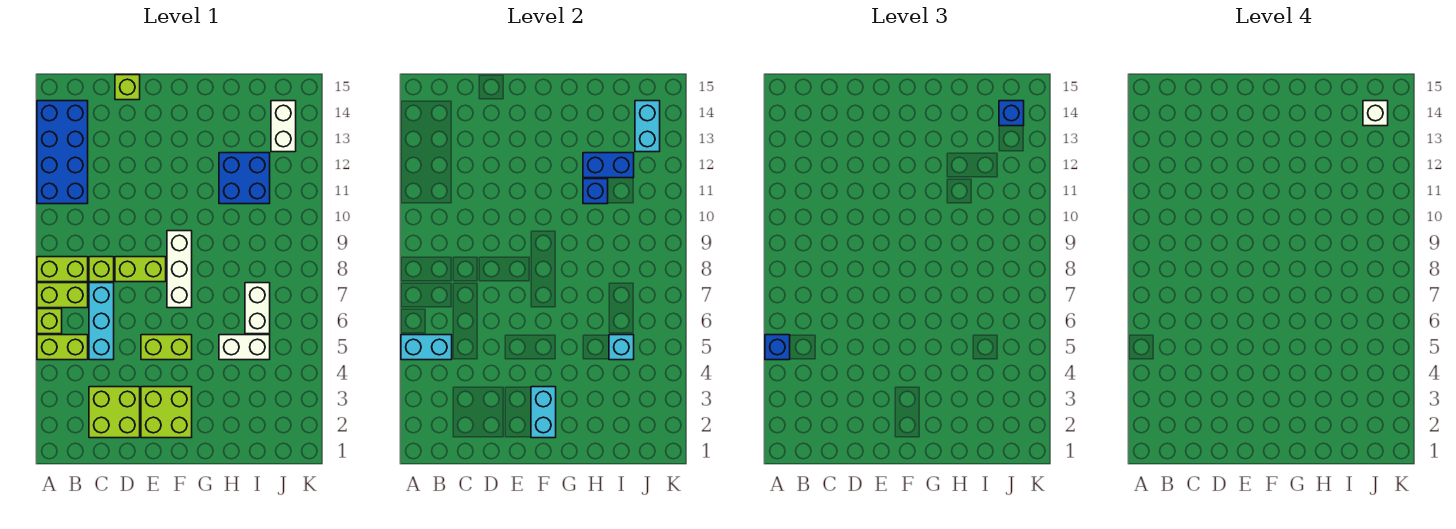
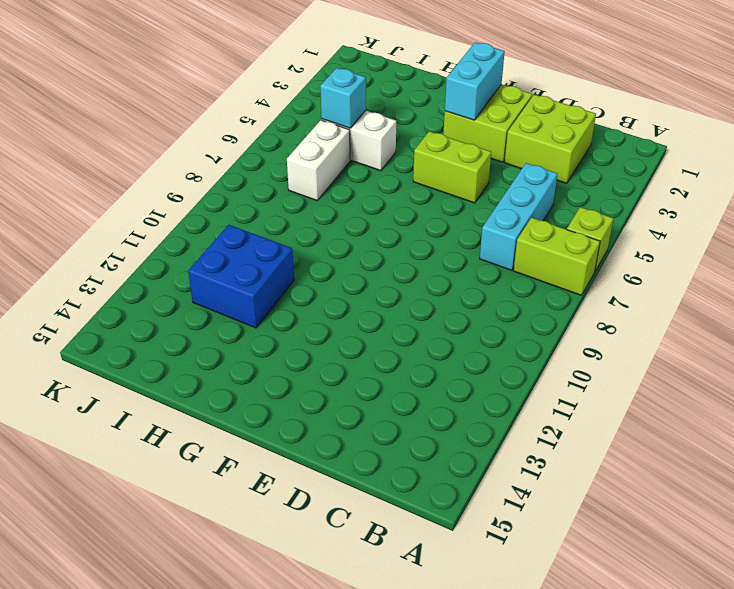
none -> lime 1x2 brick [37,335,88,360]
none -> lime 1x2 brick [37,257,88,282]
none -> blue 2x4 brick [37,101,88,204]

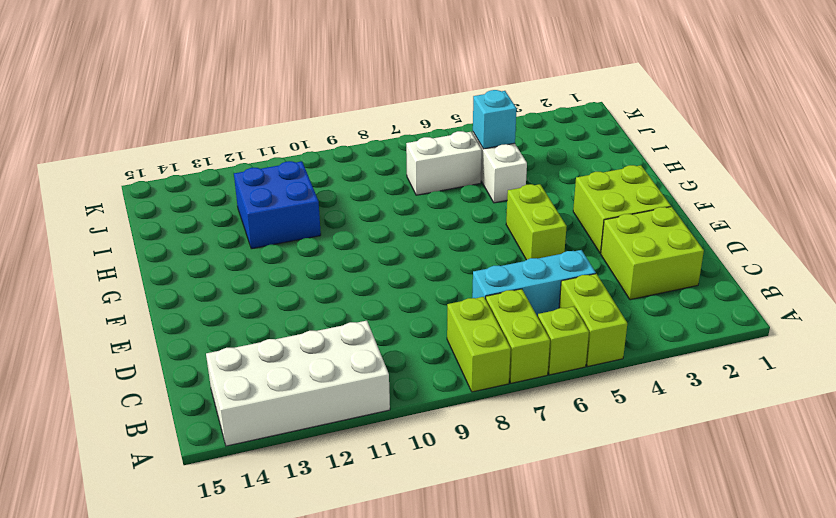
white 2x4 brick [206,321,390,446] -> blue 2x4 brick [37,101,88,204]
none -> lime 1x1 brick [89,257,114,282]
none -> lime 1x2 brick [115,257,166,282]
none -> lime 1x1 brick [115,75,140,100]

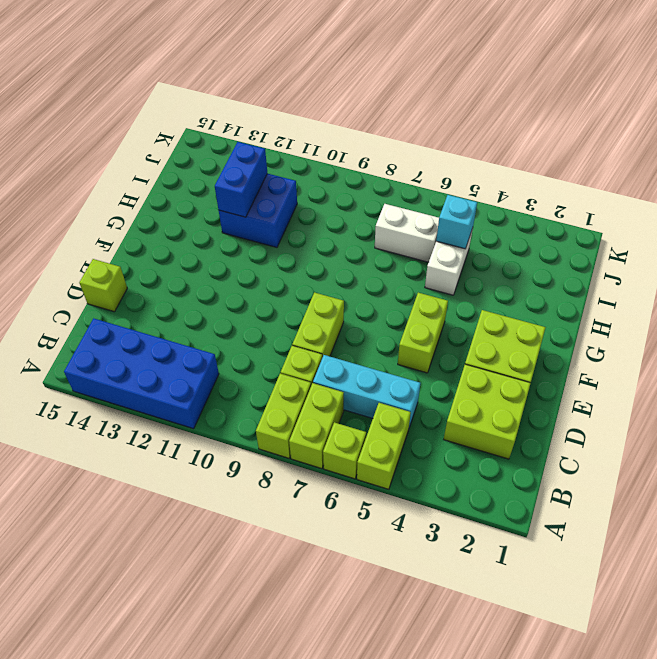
none -> white 1x3 brick [167,231,192,308]
none -> white 1x2 brick [271,101,296,152]
none -> cyan 1x2 brick [401,335,452,360]

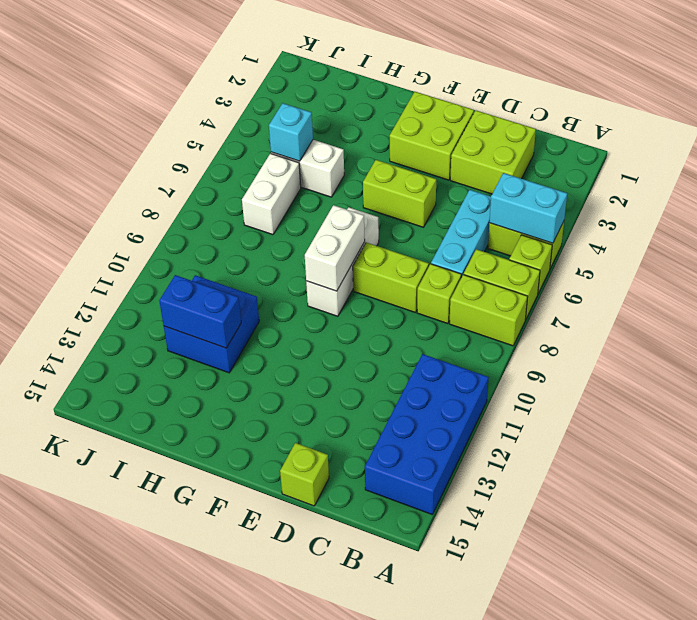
white 1x2 brick [305,205,365,291] -> white 1x2 brick moved to [271,101,296,152]
none -> cyan 1x2 brick [531,387,556,438]
none -> blue 1x1 brick [583,179,608,204]
none -> cyan 1x2 brick [635,101,660,152]

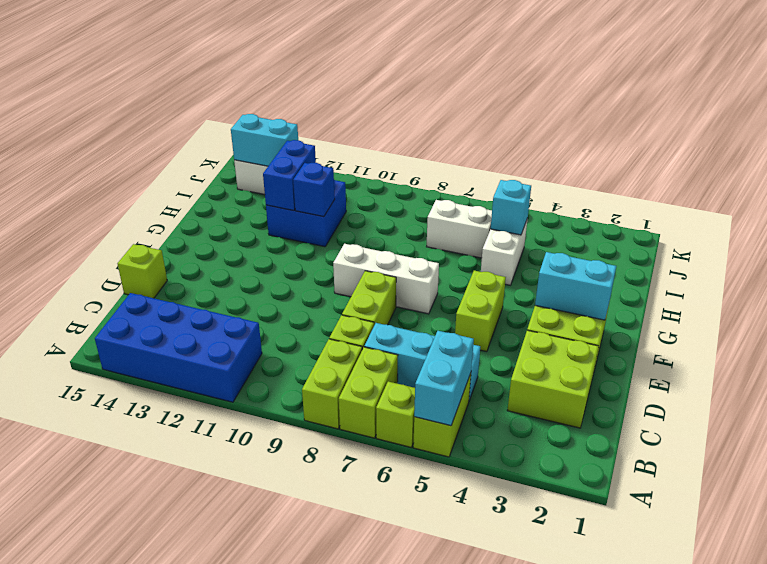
none -> blue 1x1 brick [765,335,790,360]
none -> blue 1x1 brick [999,101,1024,126]
none -> white 1x1 brick [1363,101,1388,126]

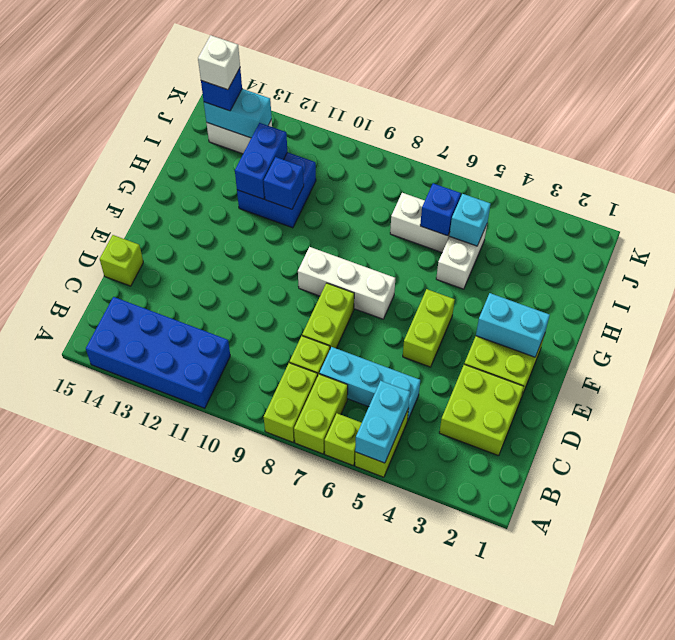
blue 1x1 brick [420,183,461,236] -> blue 1x1 brick moved to [765,335,790,360]

